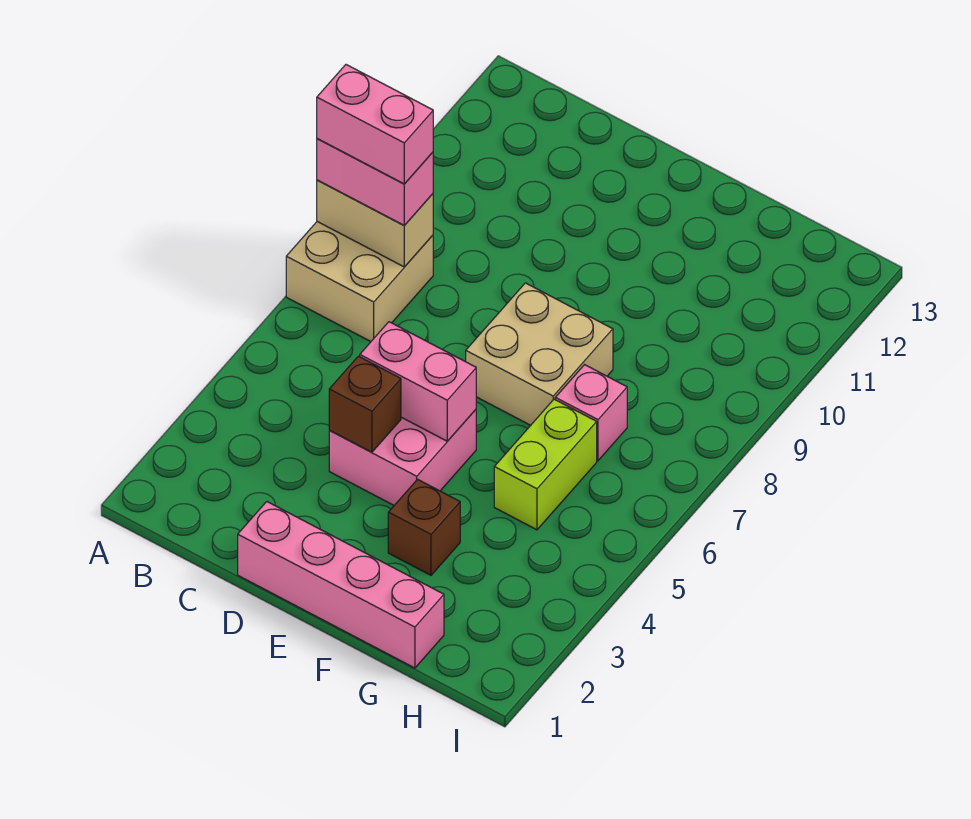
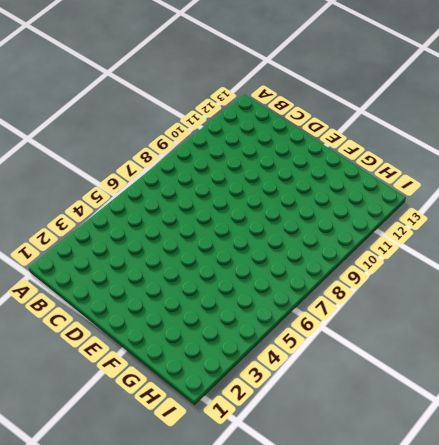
none -> tan 2x2 brick [286,222,433,342]
none -> pink 1x4 brick [238,502,444,668]
none -> pink 2x2 brick [329,410,476,505]

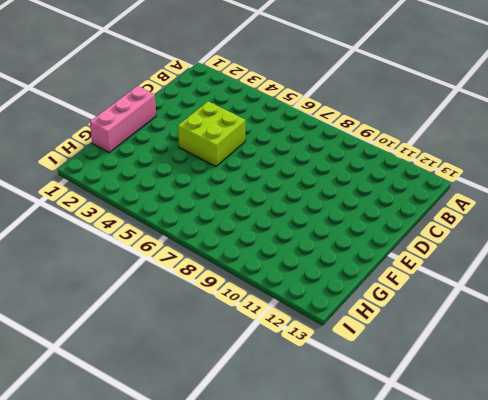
lime 2x2 brick [178,101,245,167] -> pink 2x2 brick [329,410,476,505]
pink 1x3 brick [90,86,156,153] -> pink 1x4 brick [238,502,444,668]
none -> tan 2x2 brick [286,222,433,342]
none -> tan 2x2 brick [466,283,613,425]
none -> brown 1x1 brick [388,479,460,575]

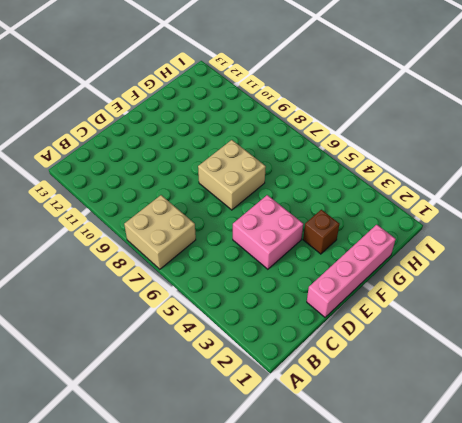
none -> lime 1x2 brick [494,399,597,530]
none -> pink 1x1 brick [555,365,627,461]
none -> tan 1x2 brick [317,180,433,267]

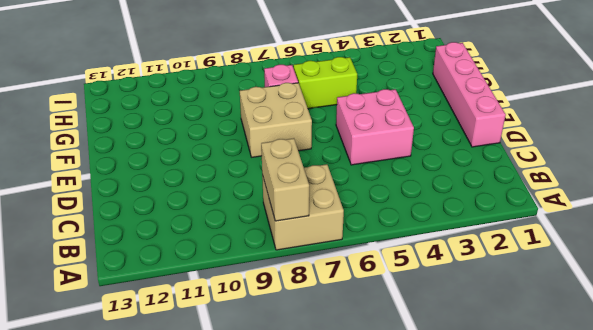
none -> brown 1x1 brick [388,479,460,575]
none -> brown 1x1 brick [329,356,401,452]
none -> pink 1x2 brick [360,322,476,441]

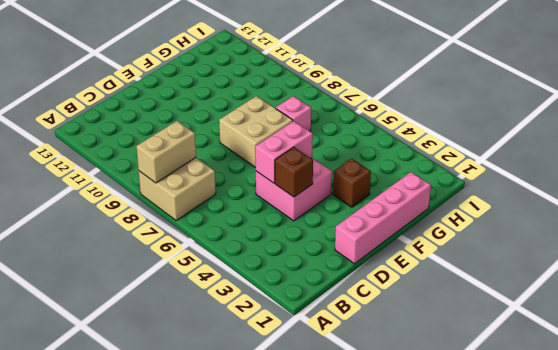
none -> lime 1x2 brick [494,399,597,530]
none -> pink 1x2 brick [317,139,433,225]
none -> pink 1x2 brick [317,65,433,184]

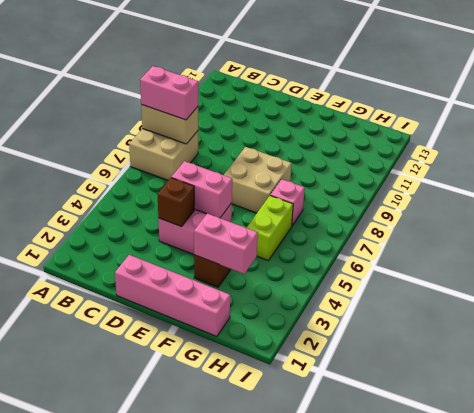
pink 1x2 brick [194,213,258,274] -> pink 1x2 brick moved to [317,65,433,184]

